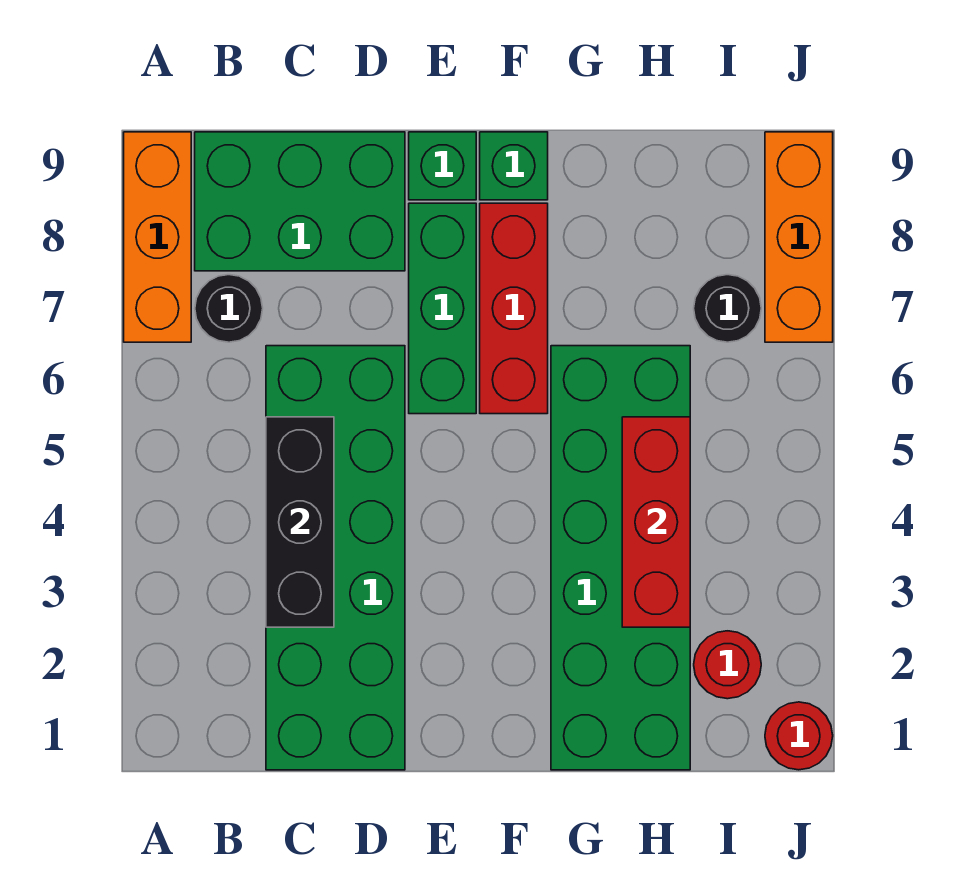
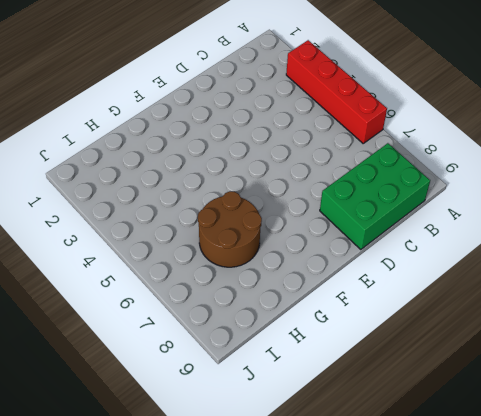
red 1x4 brick [286,40,387,143] -> none
brown 2x2 round brick [198,191,262,267] -> green 2x6 brick [551,346,690,770]
none -> orange 1x3 brick [124,132,191,342]
none -> black 1x1 round brick [195,275,263,342]
none -> green 2x6 brick [266,346,405,770]

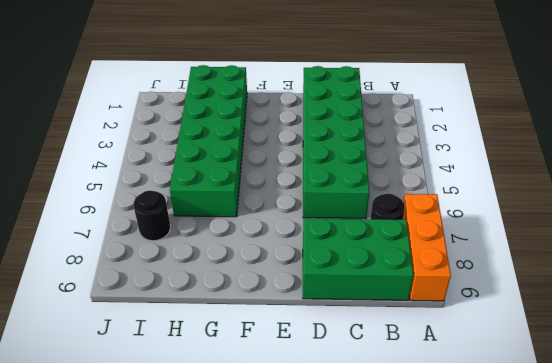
none -> green 1x3 brick [409,203,476,414]
none -> green 1x1 brick [409,132,476,200]
none -> red 1x3 brick [480,203,548,414]

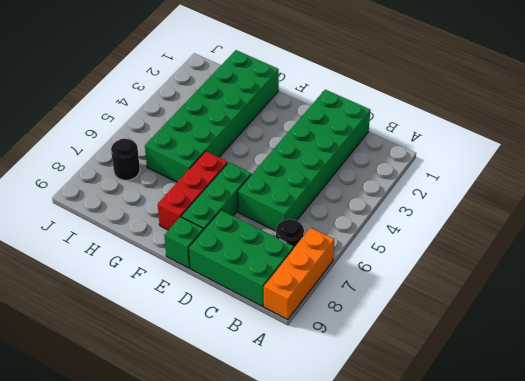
none -> green 1x1 brick [480,132,548,200]
none -> red 1x1 round brick [694,631,761,699]
none -> red 1x1 round brick [765,702,833,770]

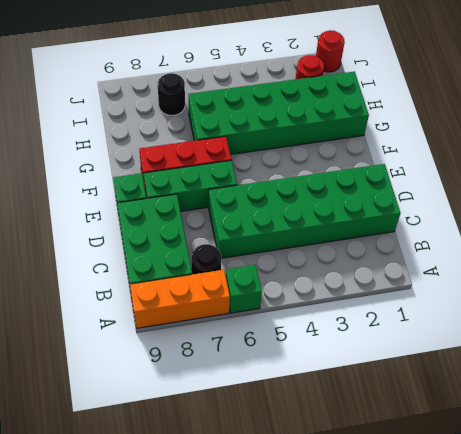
green 1x1 brick [225,265,262,313] -> green 1x1 brick moved to [480,132,548,200]
none -> orange 1x3 brick [765,132,833,342]
none -> black 1x3 brick [266,417,334,627]
none -> red 1x3 brick [622,417,690,627]

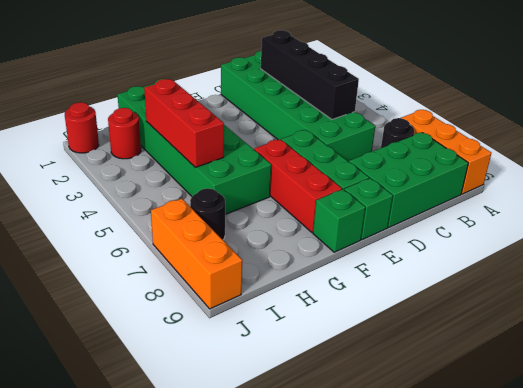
black 1x4 brick [261,30,359,119] -> black 1x3 brick [266,417,334,627]

